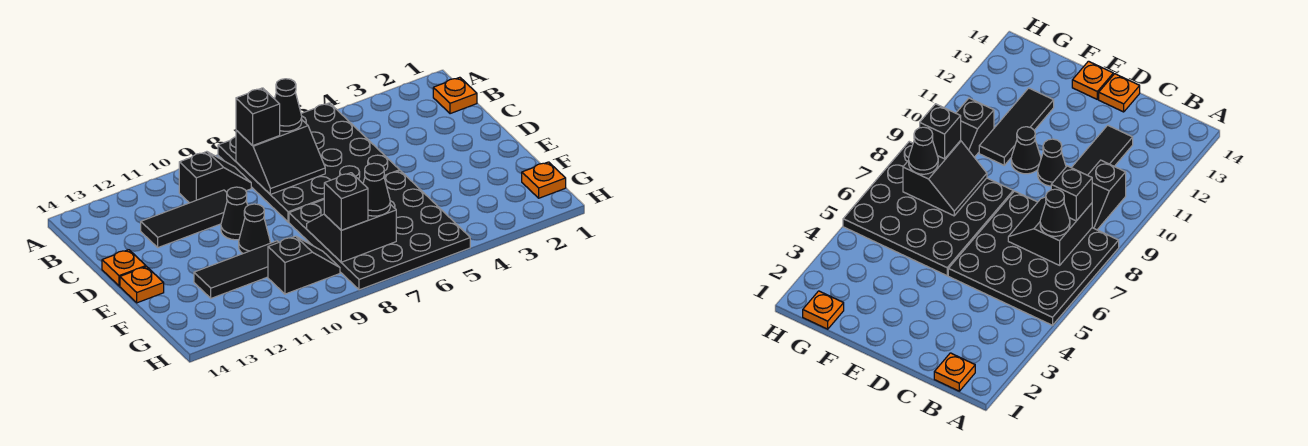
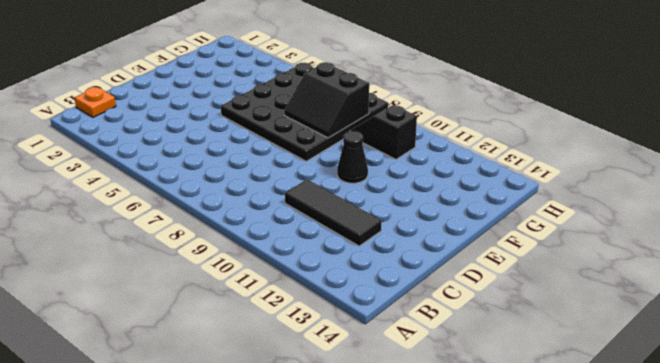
none -> black 4x4 plate [218,103,400,222]
none -> black 1x2 slope [179,152,251,203]
none -> black 1x1 cone [221,187,248,240]

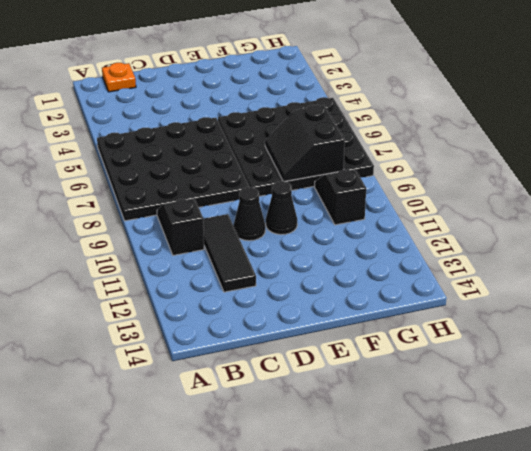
none -> orange 1x1 plate [102,250,146,286]
none -> orange 1x1 plate [120,267,164,303]
none -> black 1x3 tile [194,241,279,298]

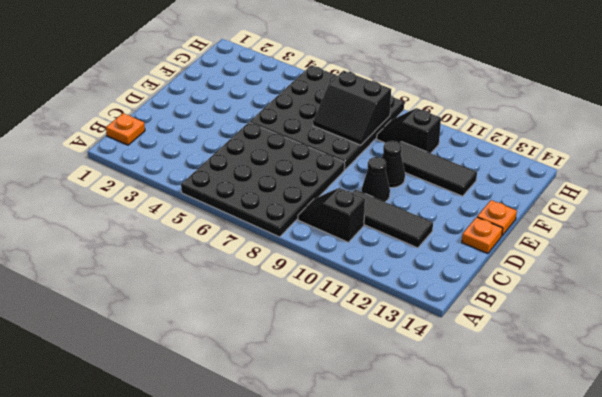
none -> orange 1x1 plate [522,162,566,198]
none -> black 2x2 slope [236,120,325,194]
none -> black 1x1 cone [275,79,302,131]

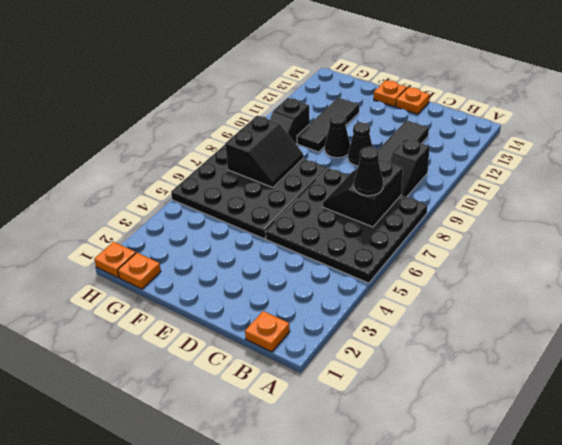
orange 1x1 plate [94,242,136,278] -> none
none -> black 1x1 brick [236,88,280,145]
none -> black 1x1 cone [363,163,390,216]
none -> black 1x1 brick [324,173,368,230]

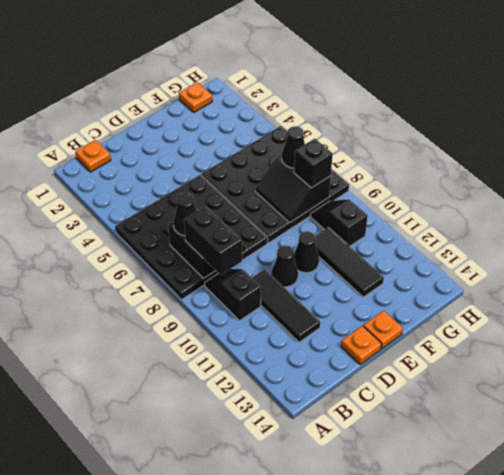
black 1x2 brick [184,206,242,275] -> black 1x1 brick [236,88,280,145]

